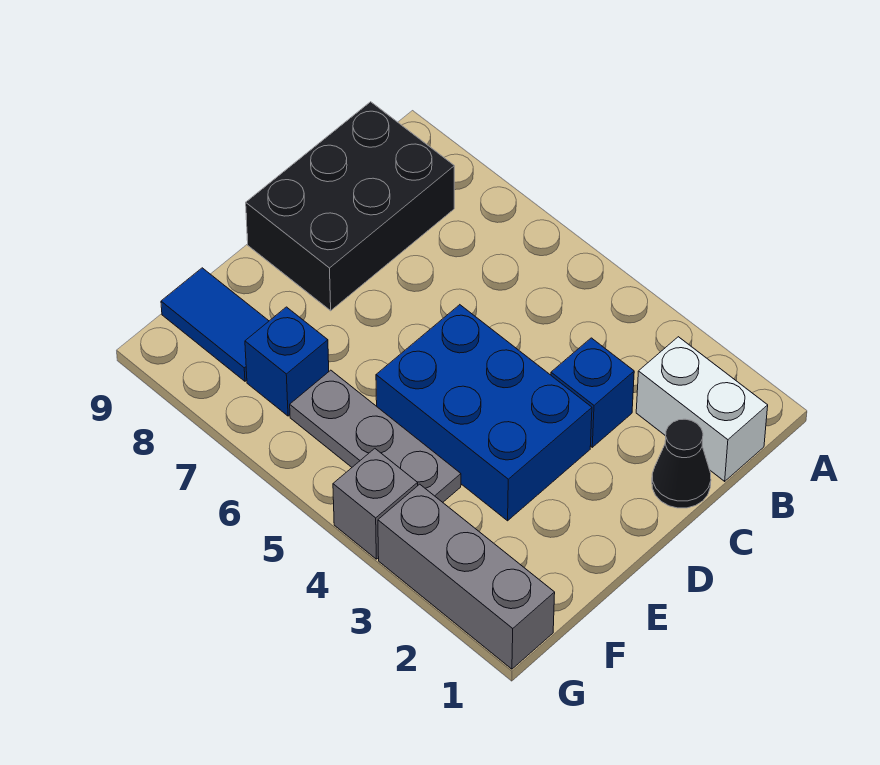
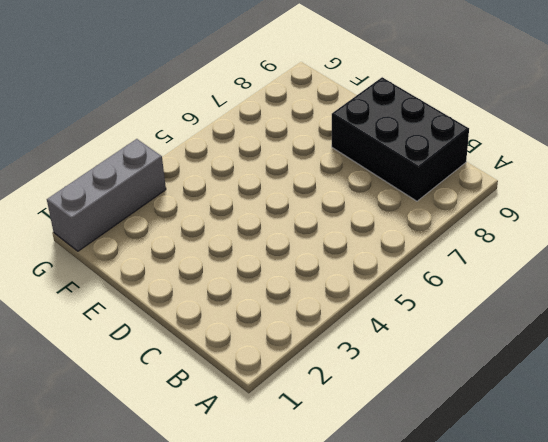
none -> white 1x2 brick [636,337,768,481]
none -> black 1x1 cone [652,419,711,508]

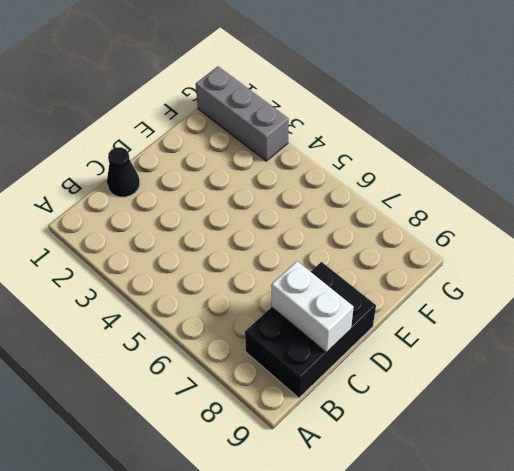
white 1x2 brick [271,261,354,353] -> white 1x2 brick moved to [636,337,768,481]
none -> blue 1x1 brick [551,338,634,447]
none -> blue 2x3 brick [376,305,592,521]

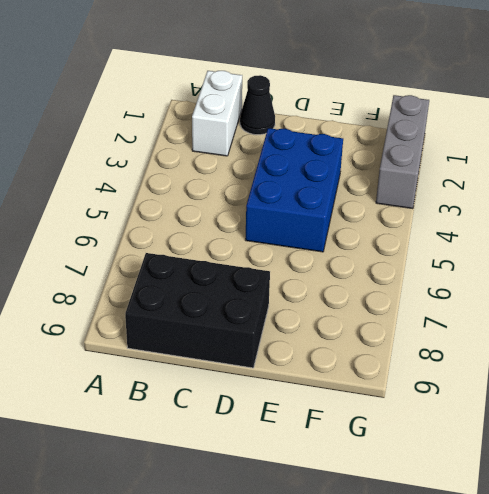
none -> blue 1x1 brick [551,338,634,447]
none -> grey 1x3 plate [290,370,461,502]

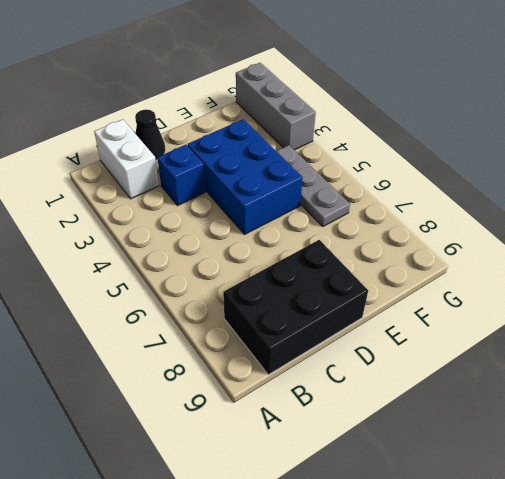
none -> blue 1x1 brick [245,307,329,416]
none -> blue 1x2 tile [161,268,269,381]

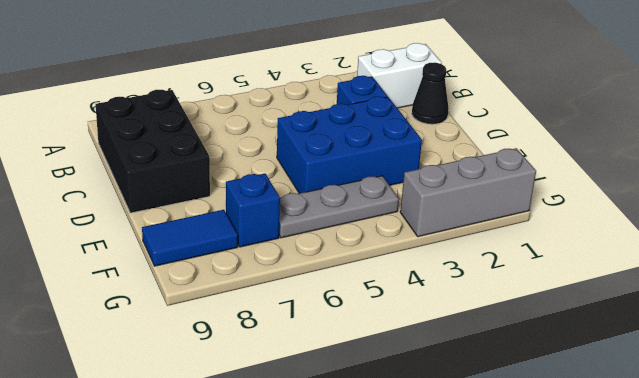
none -> grey 1x1 brick [333,449,418,559]

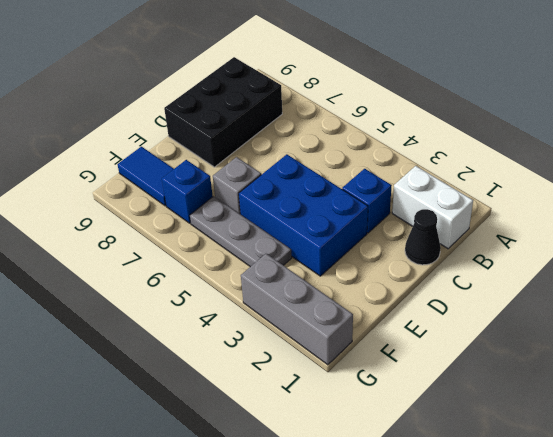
grey 1x1 brick [213,157,261,214] -> grey 1x1 brick moved to [333,449,418,559]

